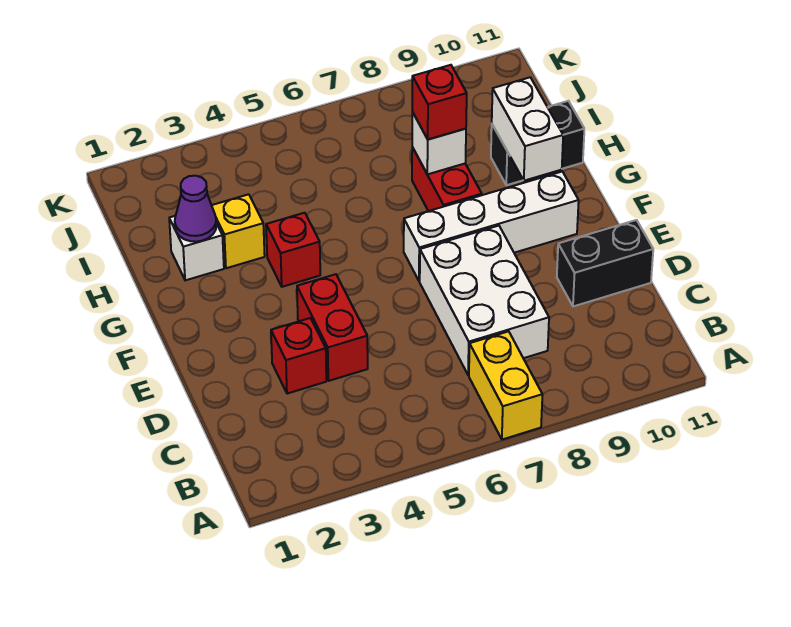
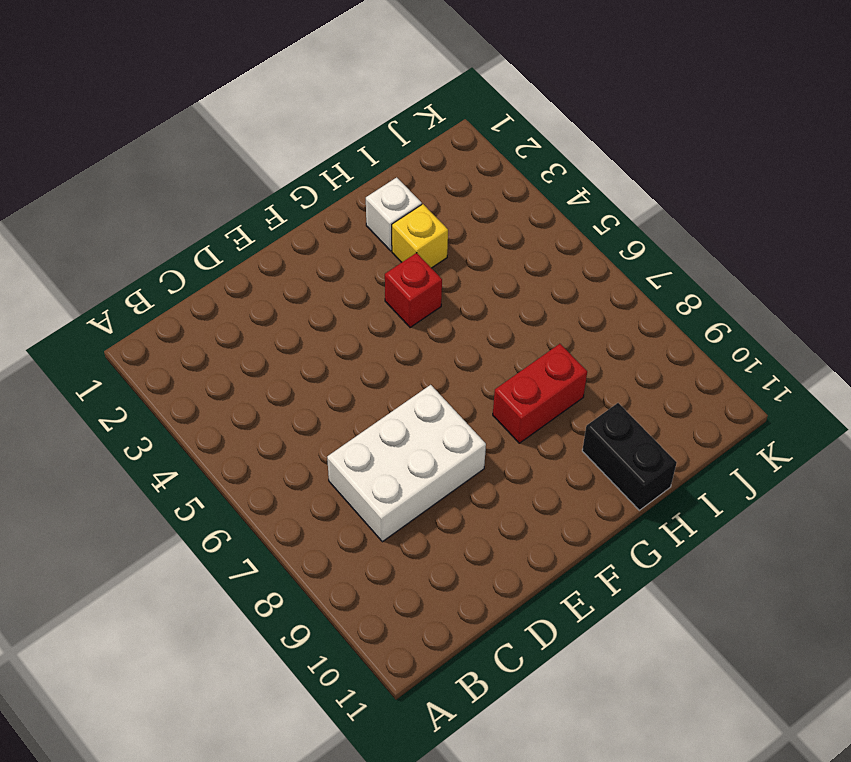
none -> yellow 1x2 brick [469,331,542,440]
none -> red 1x1 brick [271,318,326,394]
none -> red 1x2 brick [297,274,368,381]

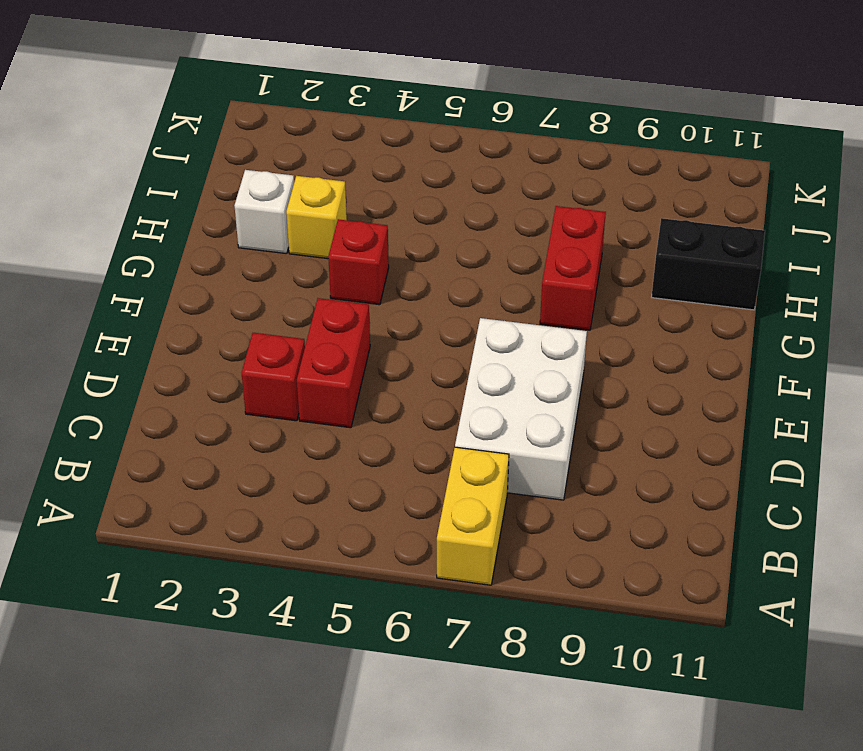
none -> black 1x2 brick [557,220,653,306]
none -> white 1x4 brick [404,172,579,281]
none -> white 1x2 brick [492,77,563,181]

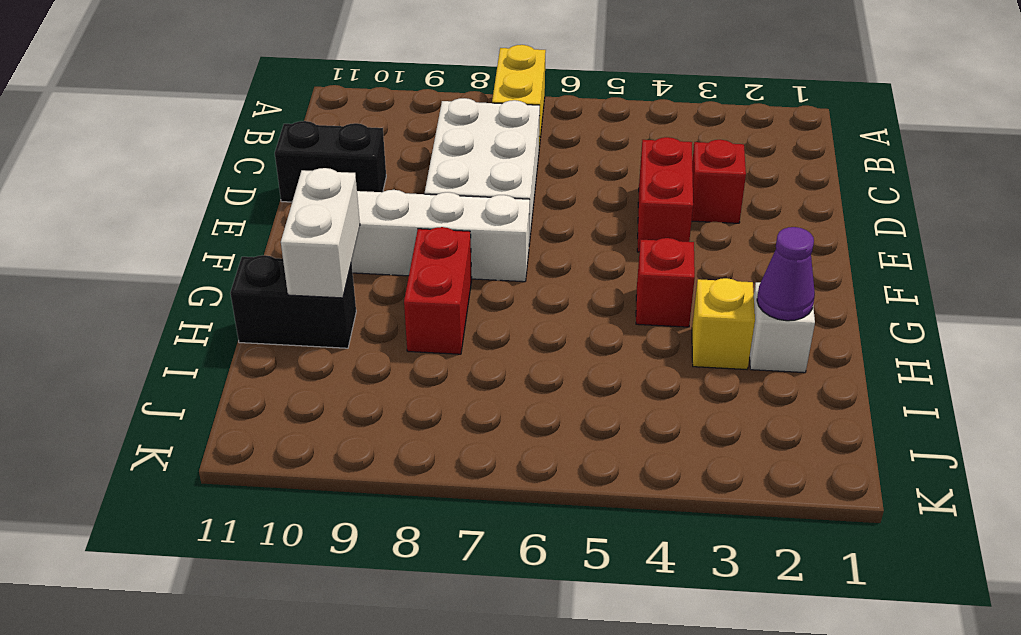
none -> white 1x1 brick [412,112,466,174]
none -> red 1x1 brick [412,65,467,139]

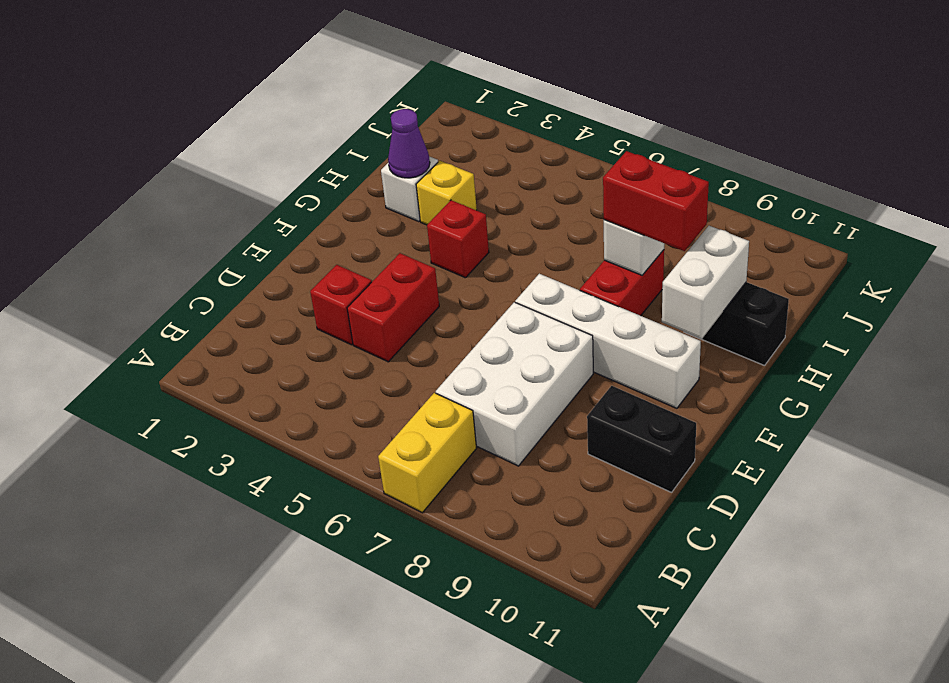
red 1x2 brick [603,151,709,251] -> red 1x1 brick [412,65,467,139]

